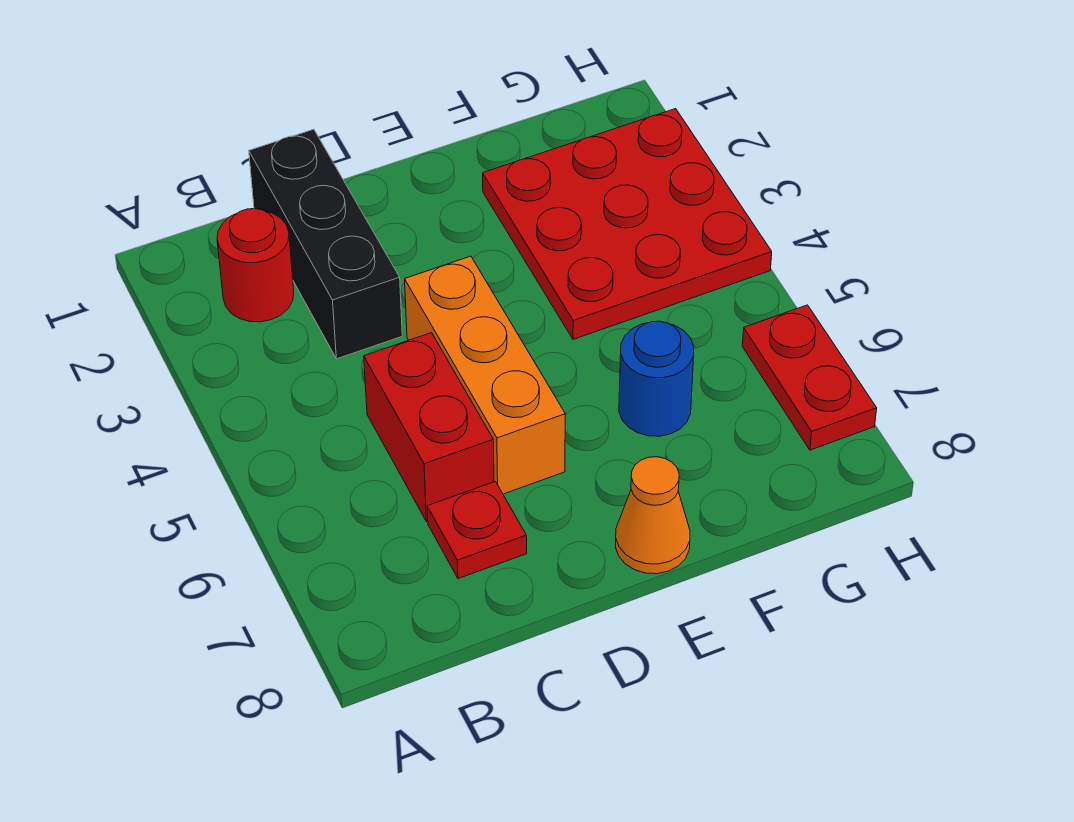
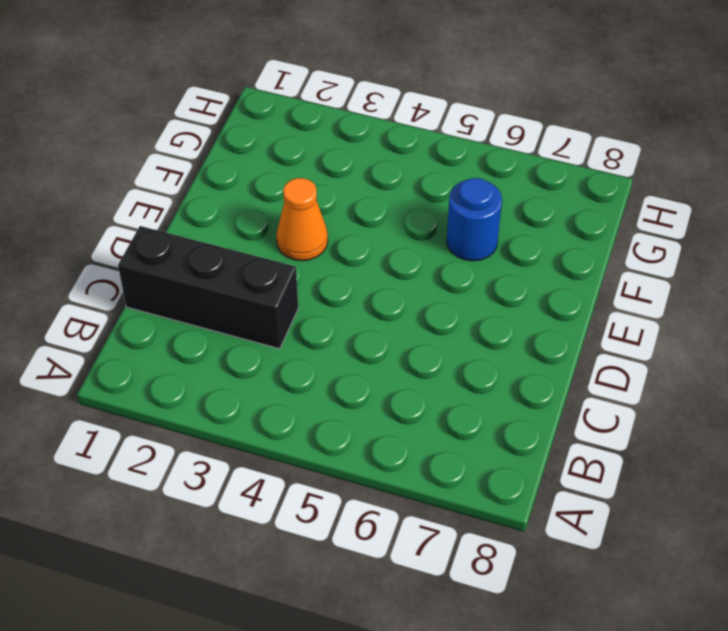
orange 1x1 cone [276,178,328,261] -> orange 1x1 cone moved to [615,457,690,574]
none -> red 1x1 round brick [217,209,294,322]
none -> red 1x2 brick [364,333,494,522]

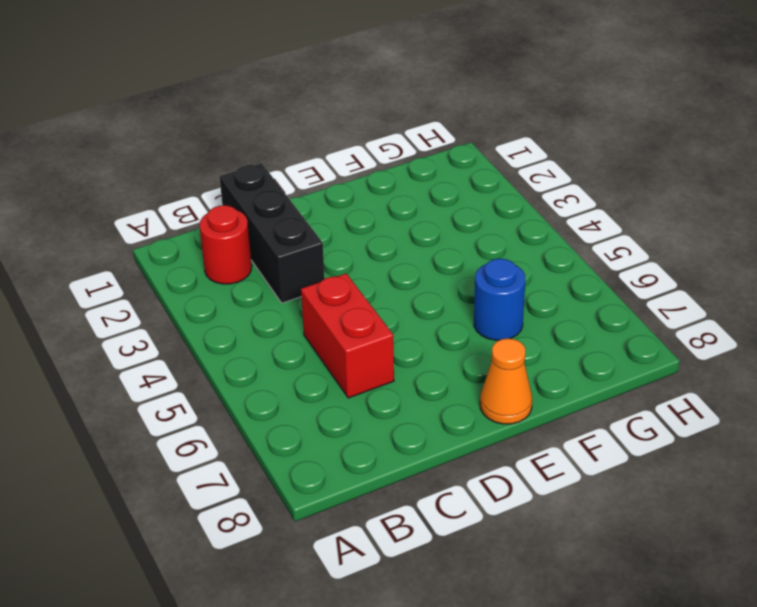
none -> red 1x1 plate [427,481,527,579]
none -> orange 1x3 brick [405,256,565,494]

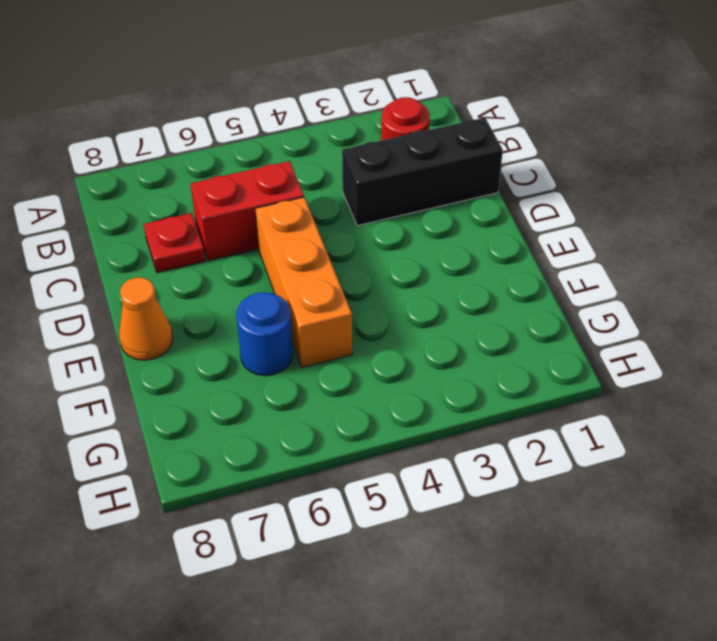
orange 1x3 brick [255,197,352,367] -> orange 1x3 brick turned to [405,256,565,494]
none -> red 3x3 plate [483,109,772,339]
none -> red 1x2 plate [742,305,877,450]

